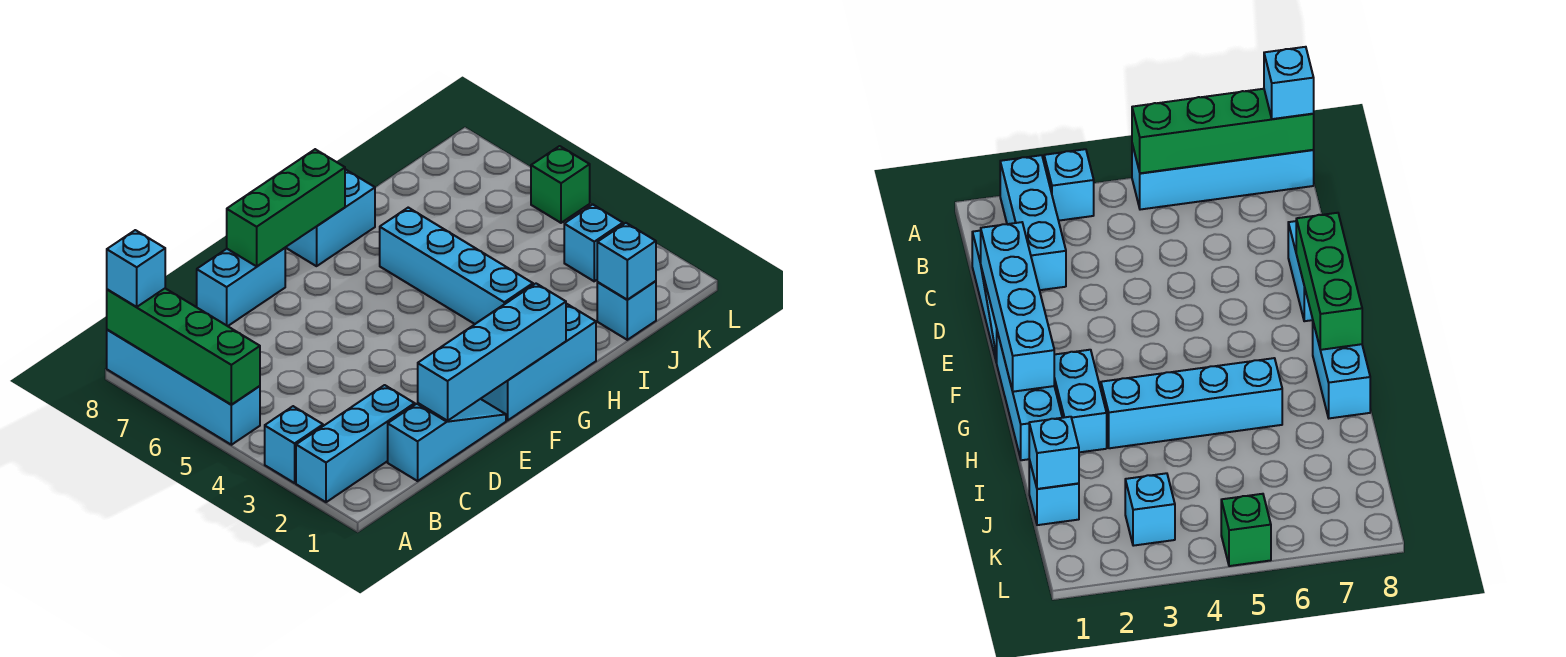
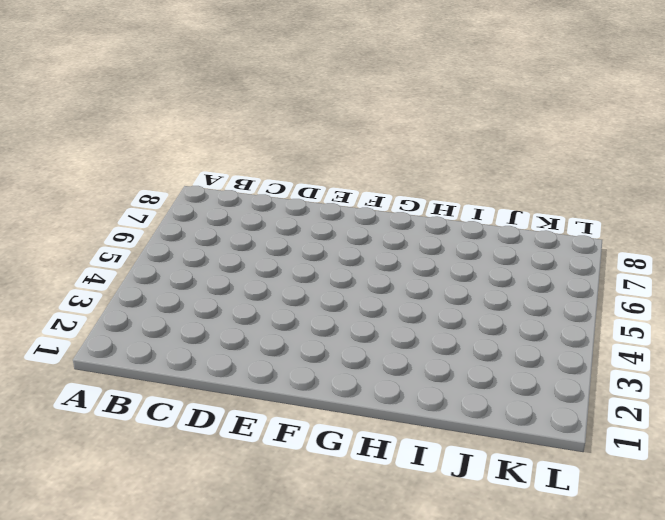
none -> cyan 1x3 brick [296,385,415,502]
none -> cyan 1x1 brick [265,406,323,483]
none -> cyan 1x4 brick [107,330,260,445]

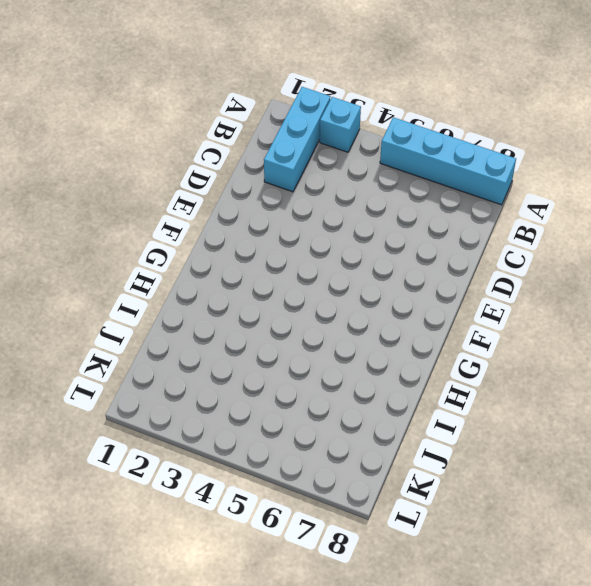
none -> cyan 1x3 slope [388,399,506,481]
none -> cyan 1x2 brick [197,248,285,326]
none -> cyan 1x3 brick [481,304,596,421]

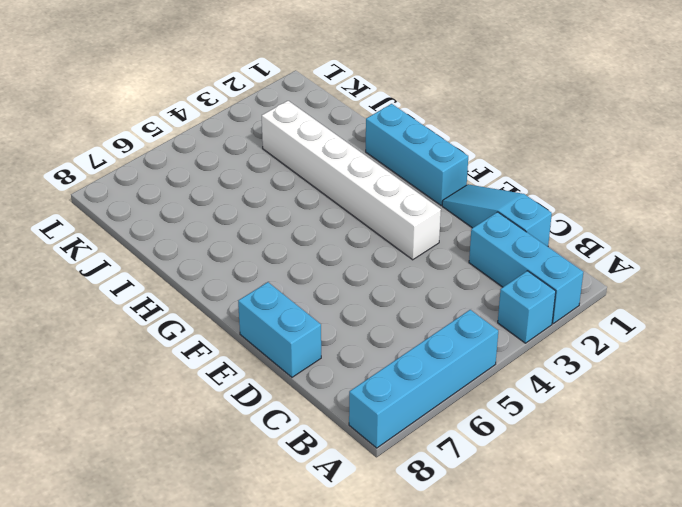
white 1x6 brick [262,101,441,260] -> cyan 1x4 brick [380,208,533,324]
none -> cyan 1x2 brick [1054,350,1107,452]
none -> cyan 1x2 brick [287,169,375,266]
none -> cyan 1x1 brick [597,281,656,340]

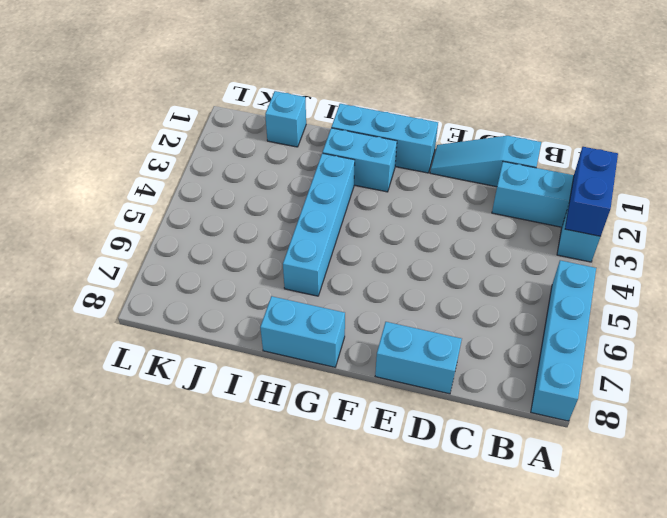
blue 1x2 brick [565,147,618,236] -> none
none -> cyan 1x1 brick [564,205,623,281]
none -> green 1x1 brick [531,146,590,223]
none -> green 1x4 brick [107,288,260,405]

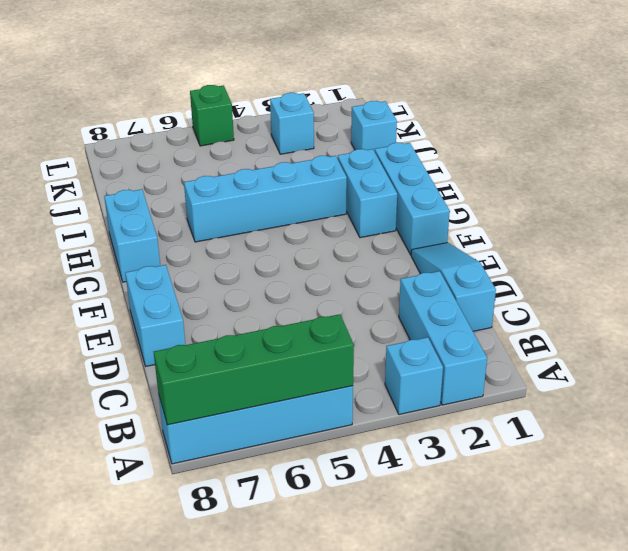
none -> cyan 1x4 brick [418,284,566,421]
none -> green 1x3 brick [227,149,345,266]
none -> cyan 1x1 brick [597,223,656,300]

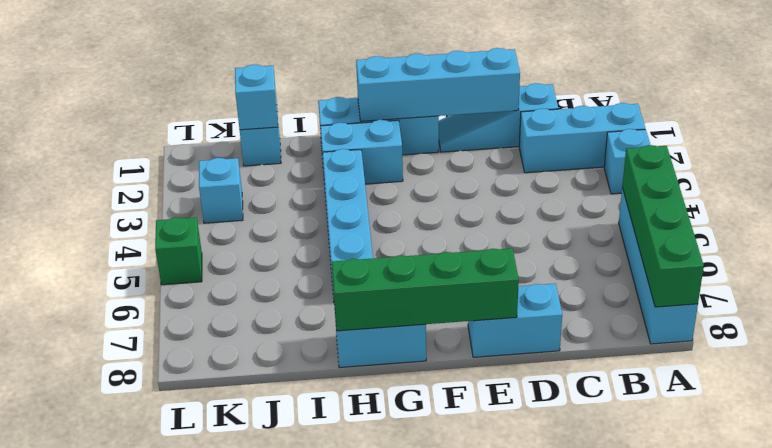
green 1x4 brick [332,248,519,331] -> green 1x3 brick [227,149,345,266]
none -> cyan 1x1 brick [107,230,165,307]

